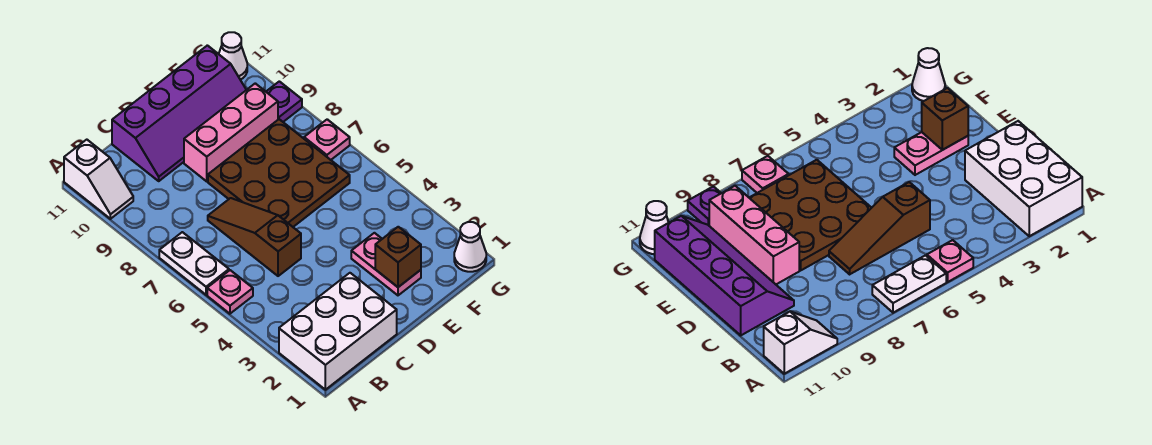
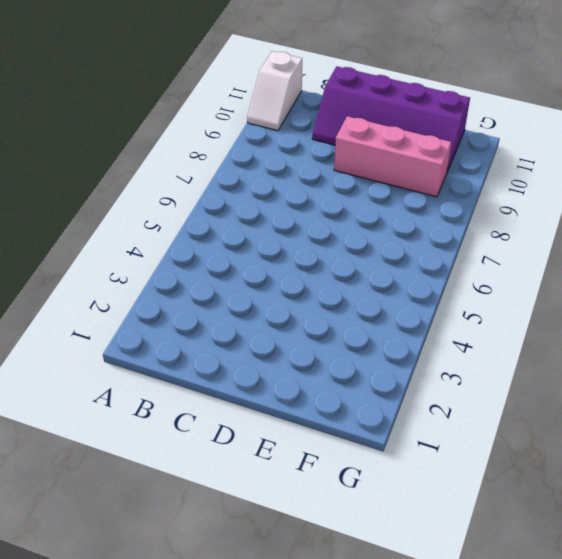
none -> white 2x3 brick [279,273,397,390]
none -> pink 1x1 plate [207,270,253,314]
none -> white 1x2 plate [159,232,229,295]

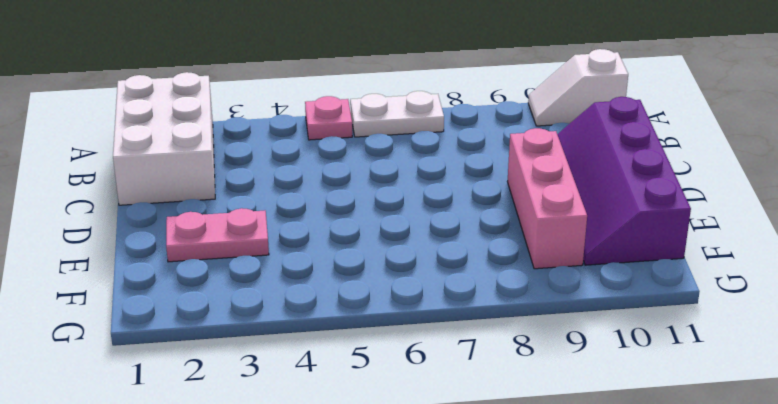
none -> brown 1x3 slope [208,198,301,276]
none -> brown 3x3 plate [208,119,350,227]
none -> white 1x1 cone [454,222,486,272]

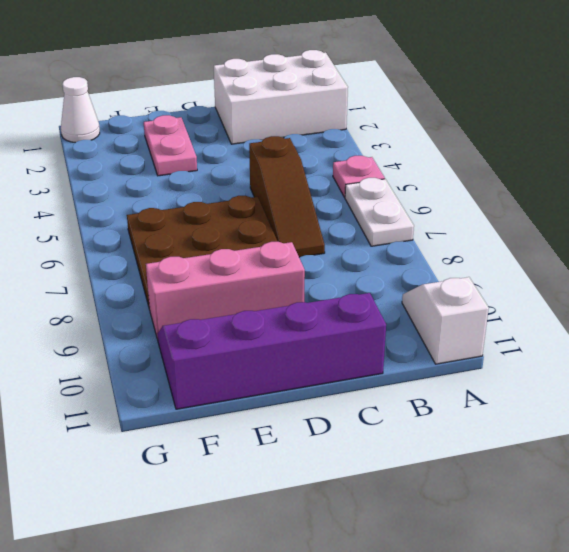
none -> pink 1x1 plate [304,119,350,160]
none -> purple 1x1 plate [266,81,302,122]
none -> white 1x1 cone [219,32,247,80]

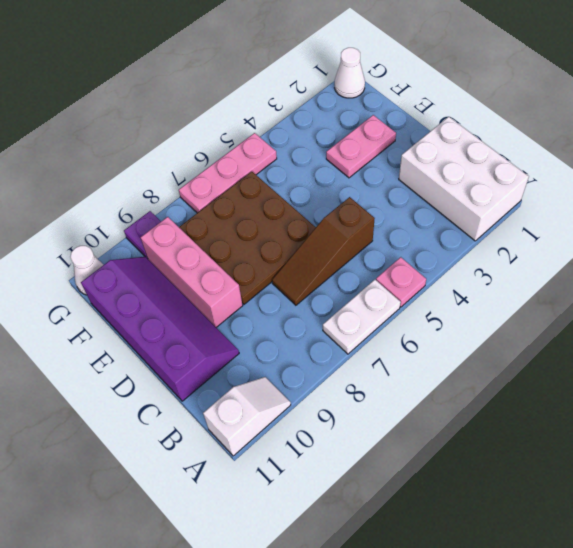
pink 1x3 plate [179,133,277,213] -> pink 1x1 plate [304,119,350,160]
none -> brown 1x1 brick [375,227,421,287]

